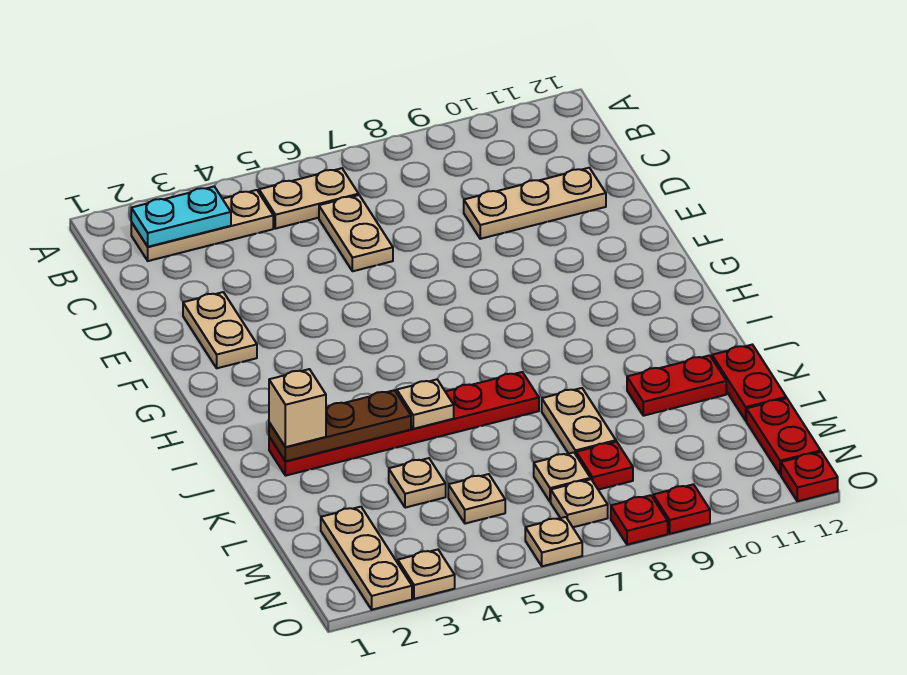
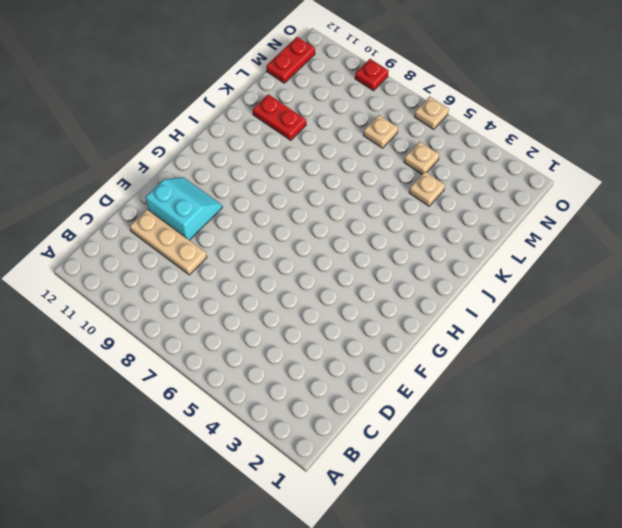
cyan 2x2 slope [146,177,222,240] -> none
none -> tan 1x3 plate [131,190,273,261]
none -> tan 1x2 plate [259,168,359,229]
none -> tan 1x2 plate [319,195,393,271]

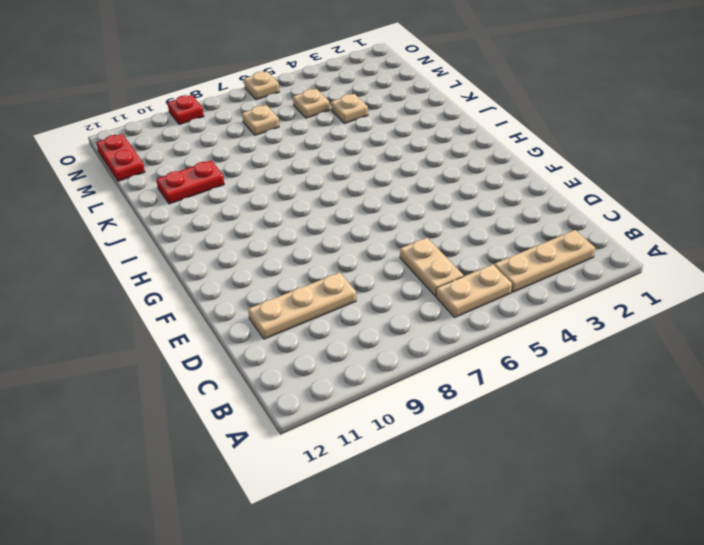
none -> tan 1x2 plate [183,292,257,368]
none -> red 1x6 plate [269,372,539,476]
none -> tan 1x2 plate [542,388,616,454]

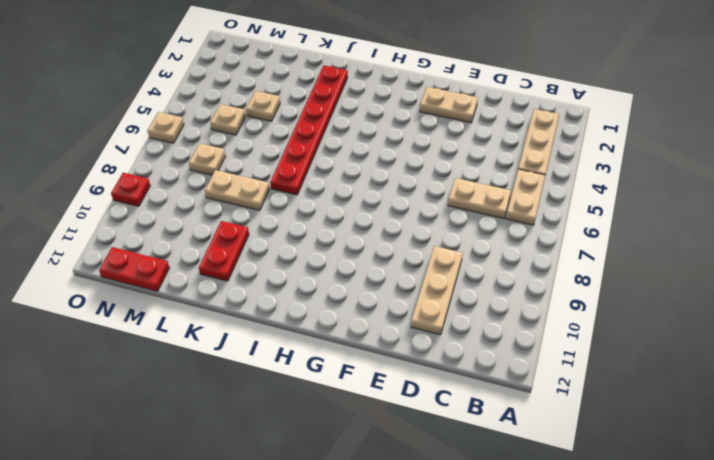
none -> red 1x2 plate [712,345,786,421]
none -> tan 1x3 plate [321,507,412,610]
none -> red 1x1 plate [576,442,633,490]

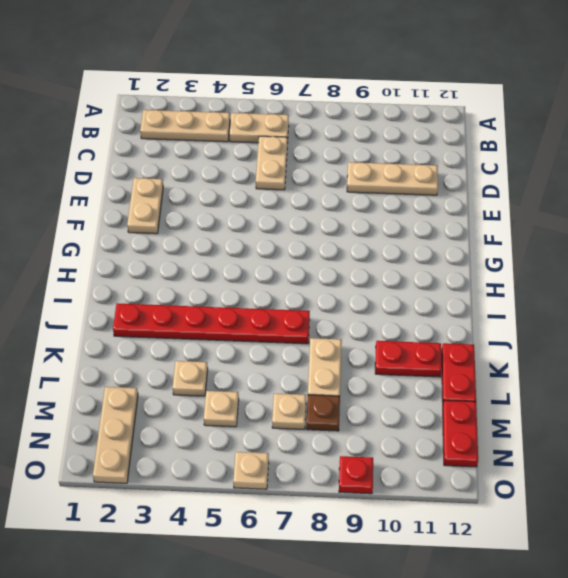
brown 1x1 plate [306,395,340,431] -> red 1x1 plate [576,442,633,490]
none -> tan 1x1 plate [551,479,608,527]
none -> tan 1x1 plate [398,550,455,599]
none -> red 1x1 plate [611,495,668,545]

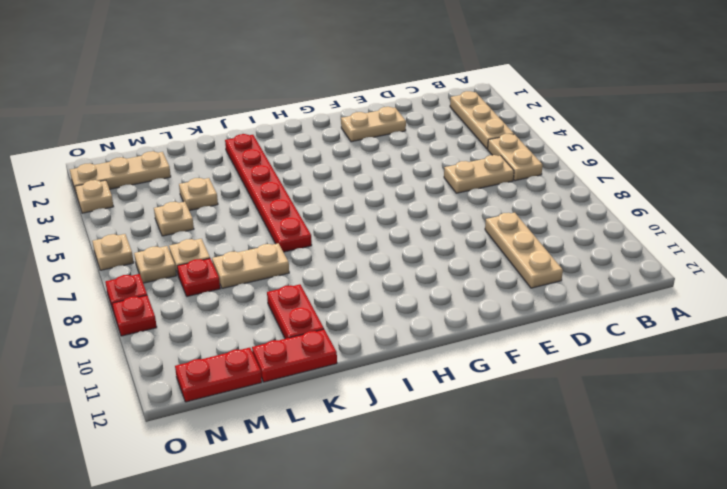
none -> red 1x1 plate [781,452,838,501]
none -> cyan 1x2 plate [131,186,231,247]
none -> brown 1x3 plate [269,390,411,461]

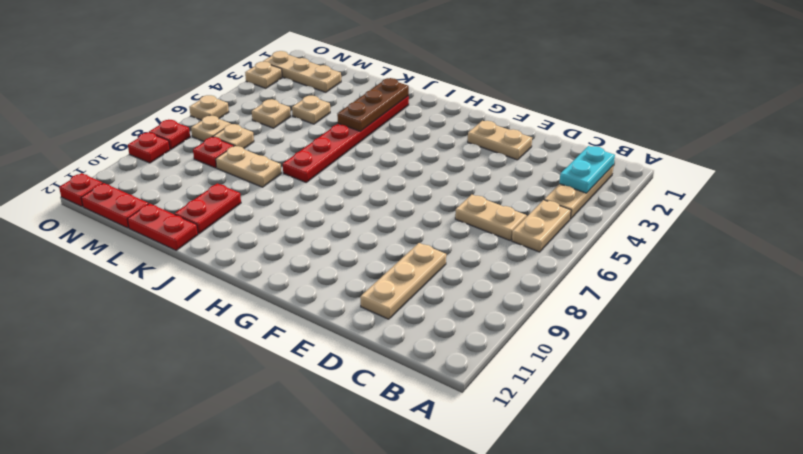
none -> tan 1x1 plate [397,379,454,429]
none -> tan 1x1 brick [269,369,326,447]

